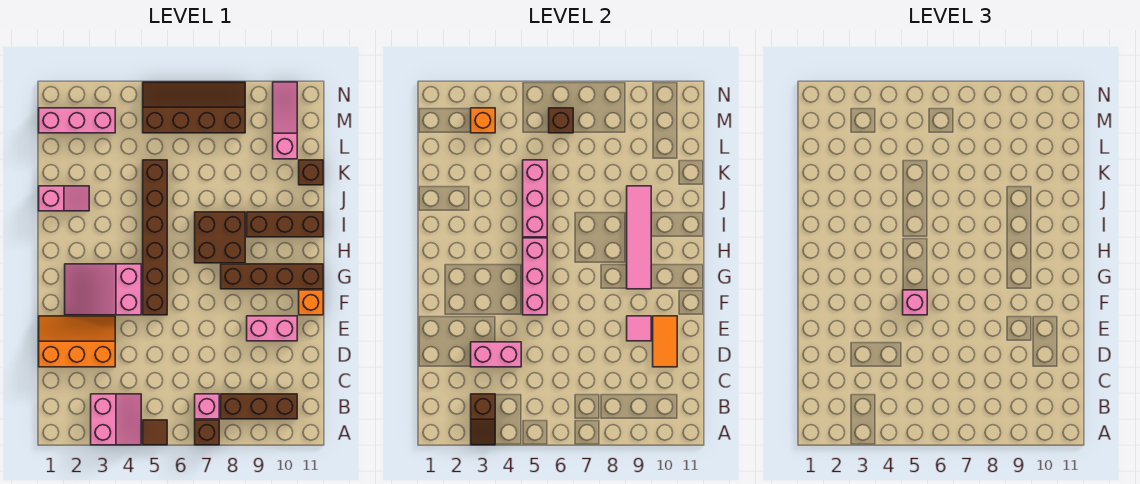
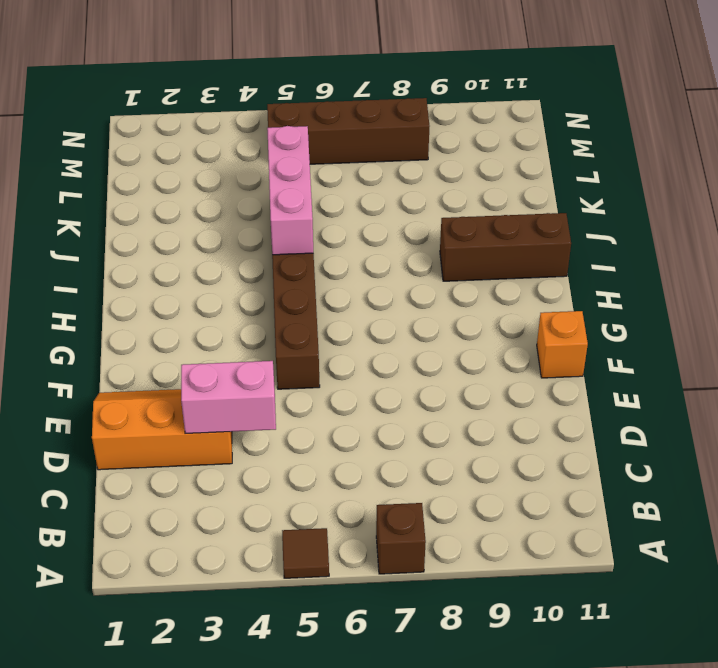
none -> pink 2x2 slope [91,394,141,445]
none -> pink 1x1 brick [195,394,219,419]
none -> brown 1x3 brick [221,394,297,419]

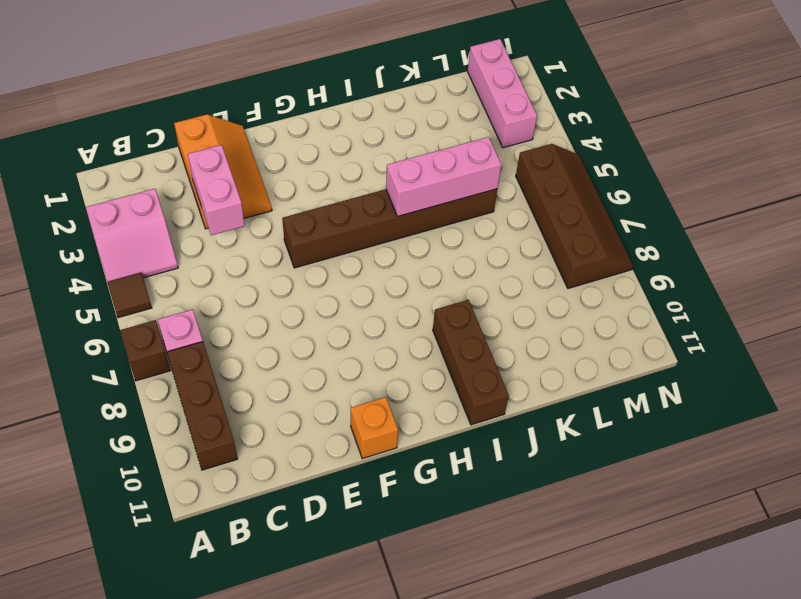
none -> pink 1x2 brick [247,316,297,341]
none -> pink 2x3 slope [65,264,141,315]
none -> brown 1x4 brick [221,264,323,289]

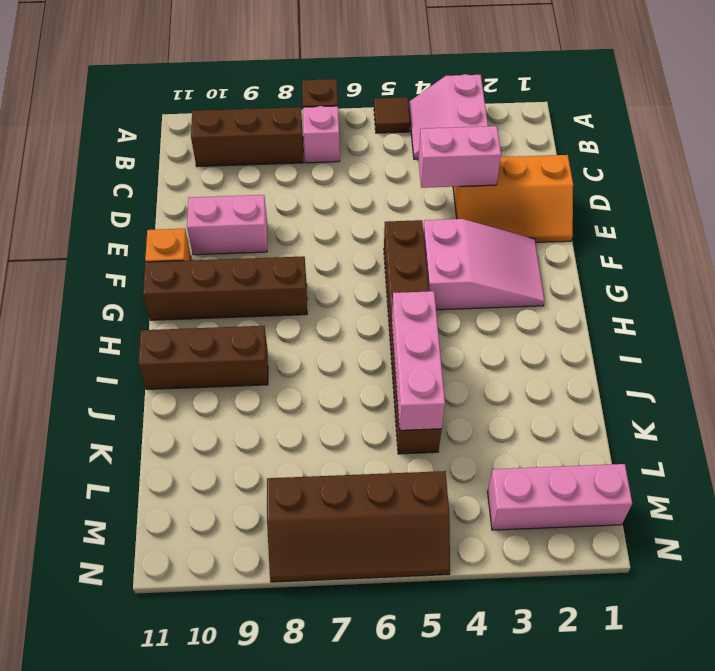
none -> brown 2x2 brick [195,212,245,263]
none -> pink 1x2 slope [39,186,89,211]
none -> brown 1x1 brick [299,160,323,185]

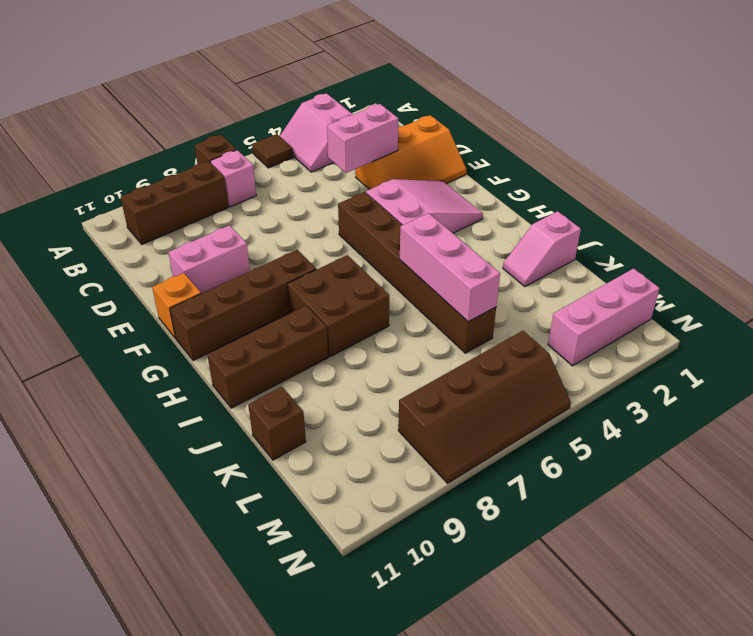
none -> pink 1x3 slope [273,82,297,159]
none -> brown 1x2 slope [471,394,495,445]
none -> orange 1x2 tile [653,316,677,367]

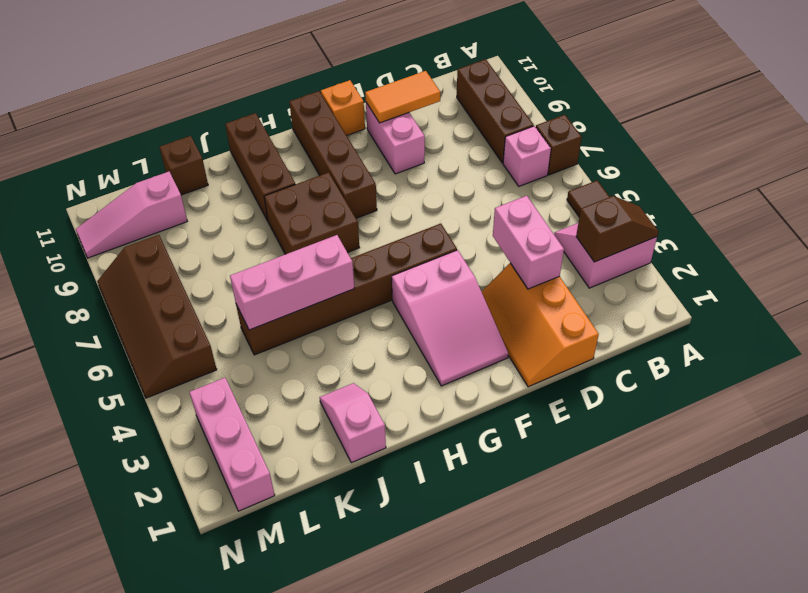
none -> pink 1x1 tile [627,316,651,341]
none -> pink 1x3 brick [523,238,547,315]
none -> pink 1x4 tile [627,186,651,289]

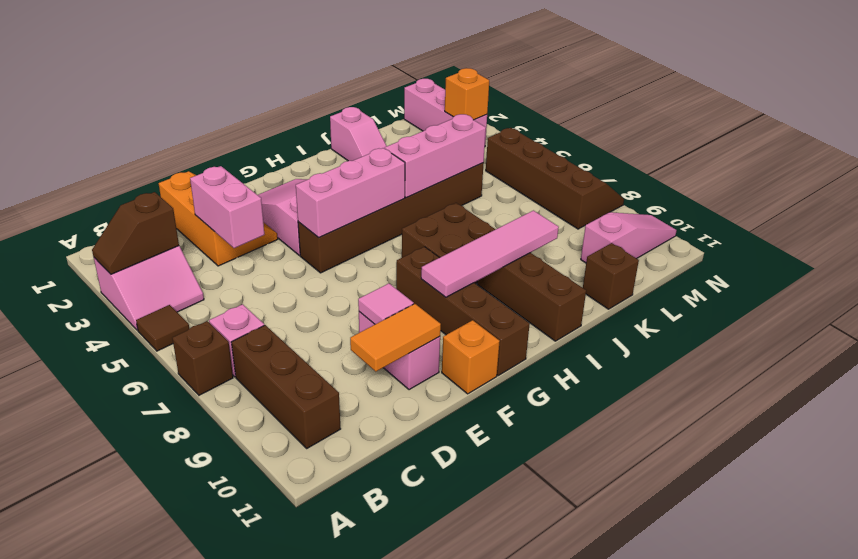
none -> brown 1x1 brick [549,108,573,133]
none -> pink 1x1 brick [903,290,927,315]

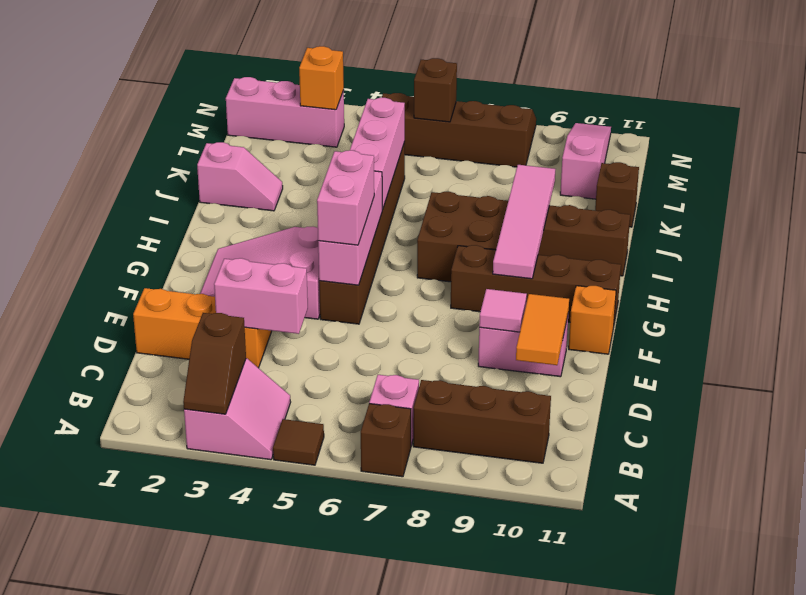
pink 1x2 brick [317,150,374,245] -> pink 1x1 brick [903,290,927,315]

